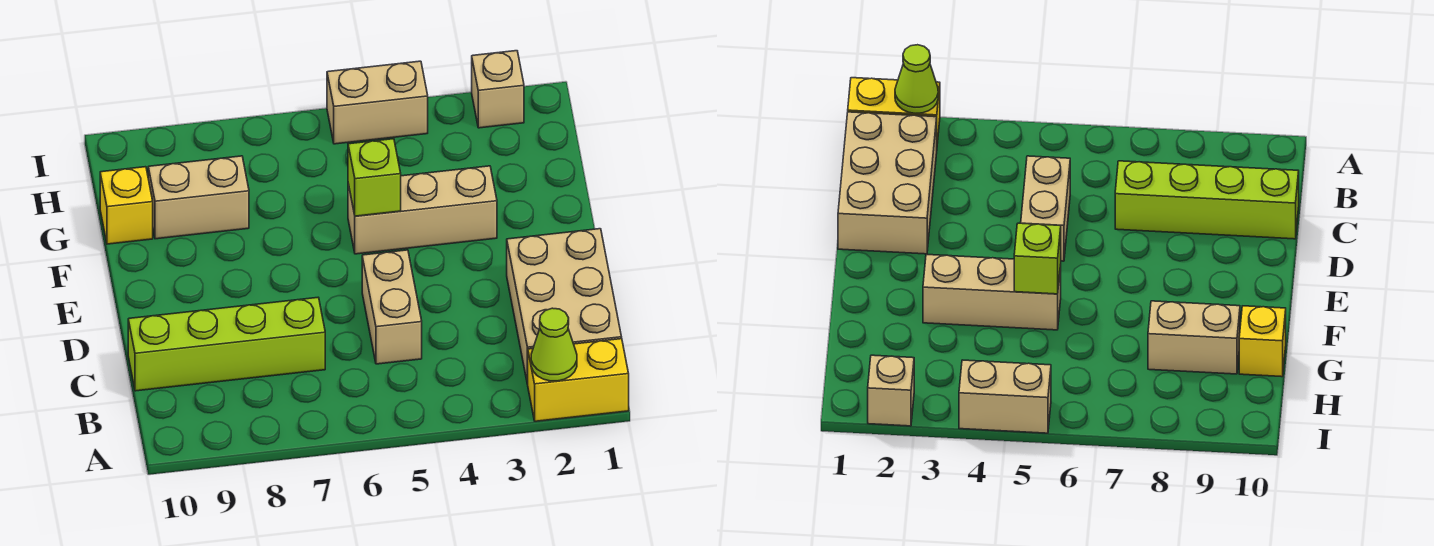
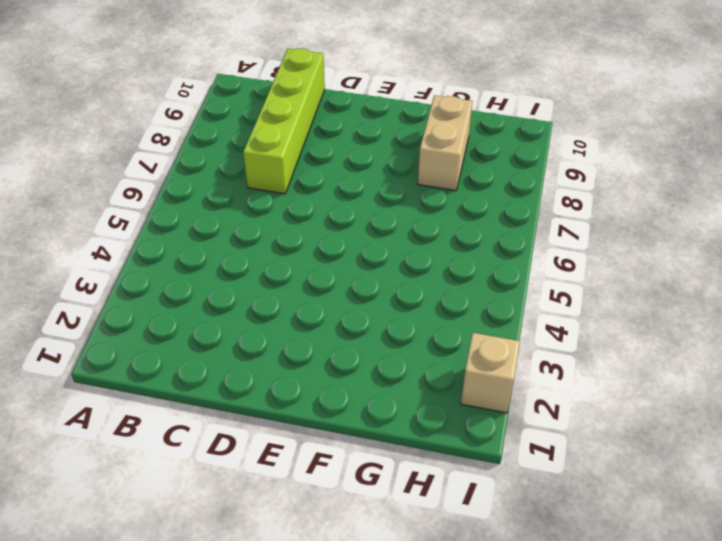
none -> yellow 1x2 brick [528,339,629,421]
none -> tan 2x3 brick [507,229,622,384]

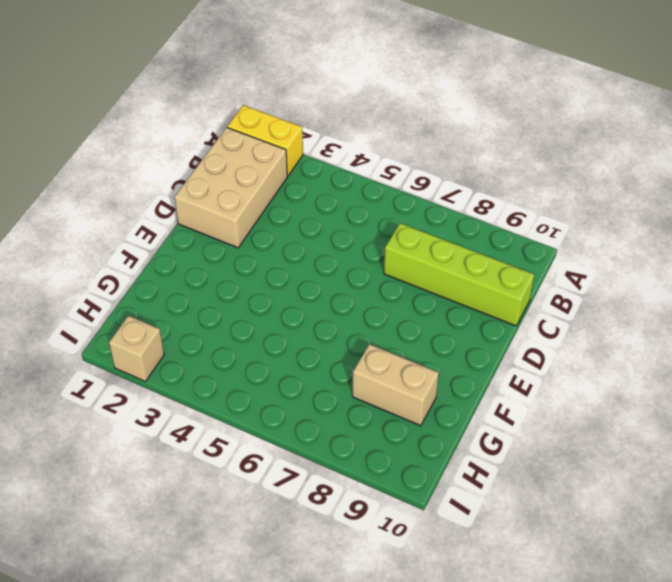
none -> tan 1x2 brick [362,250,422,364]
none -> tan 1x3 brick [348,166,497,254]

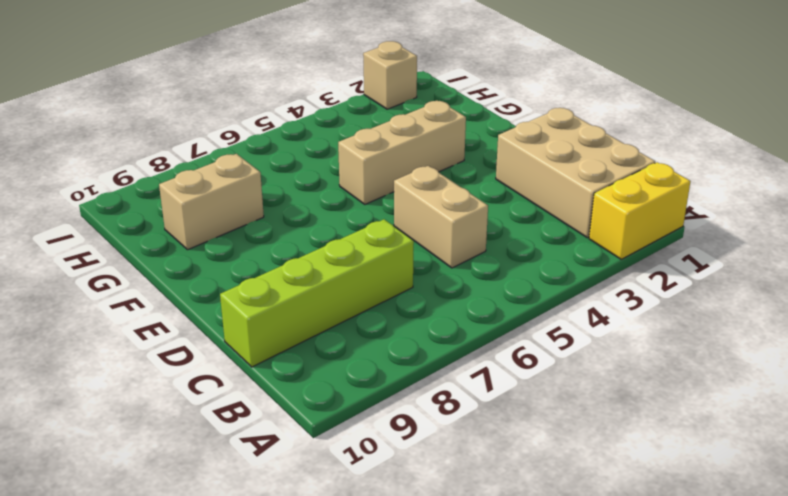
none -> yellow 1x1 brick [100,167,153,244]
none -> tan 1x2 brick [327,61,428,144]

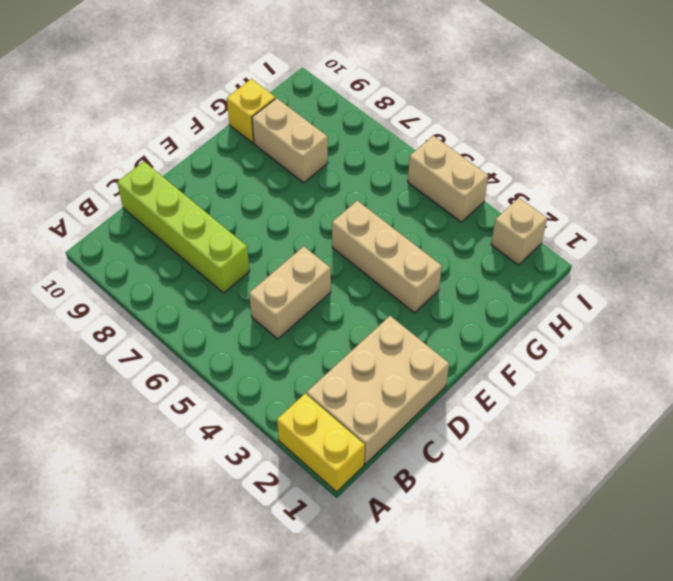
none -> lime 1x1 cone [531,308,577,381]
none -> lime 1x1 brick [348,139,401,216]

